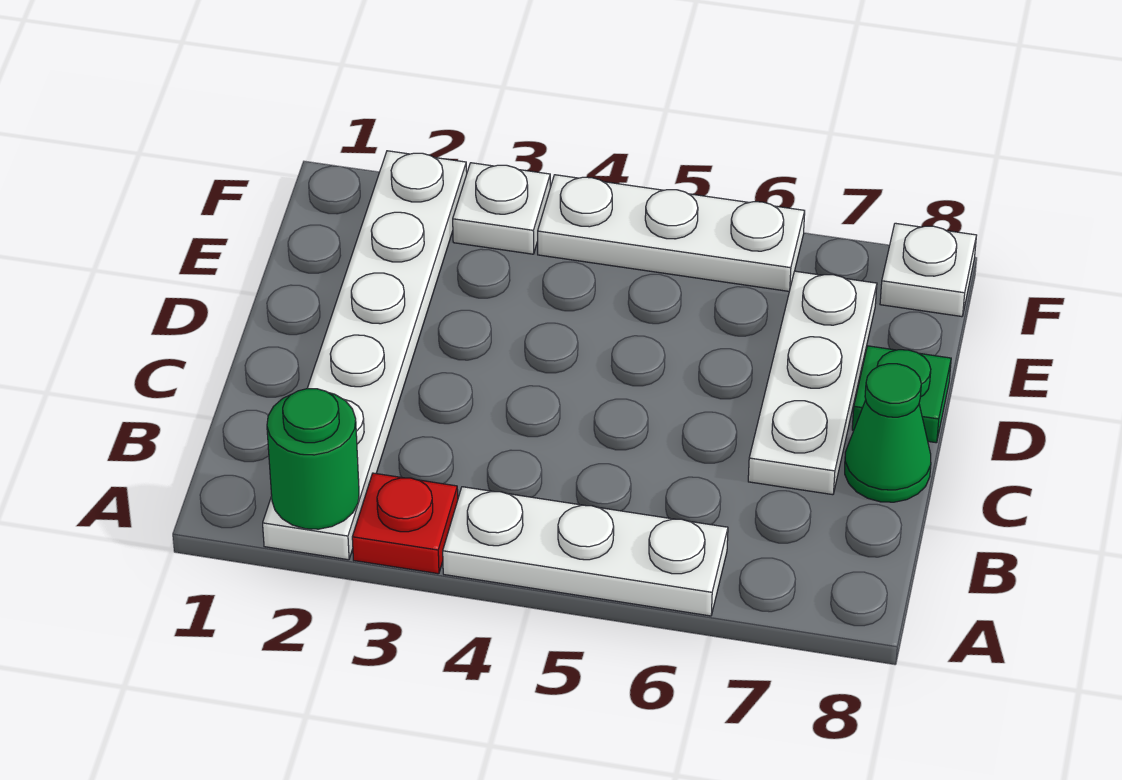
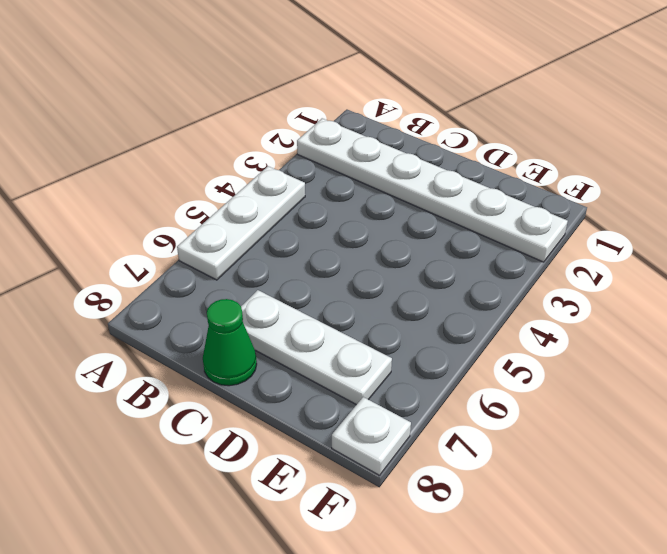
none -> red 1x1 plate [352,473,458,574]
none -> green 1x1 plate [852,346,951,443]

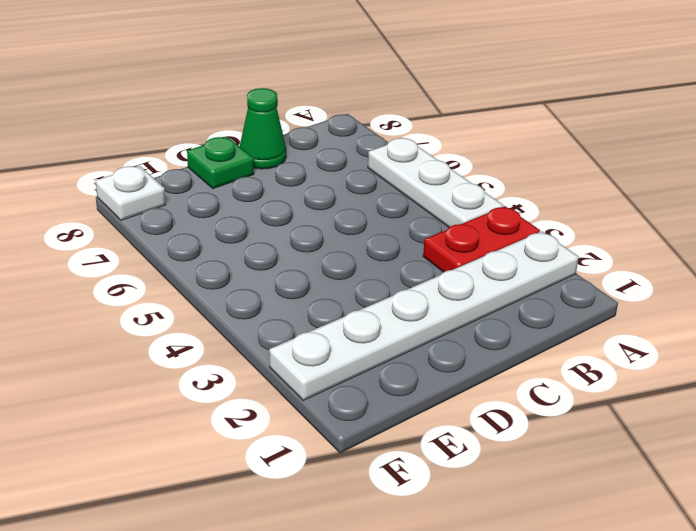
red 1x2 plate [423,206,540,272] -> red 1x1 plate [352,473,458,574]
none -> white 1x3 plate [748,271,877,495]
none -> white 1x1 plate [453,163,550,254]

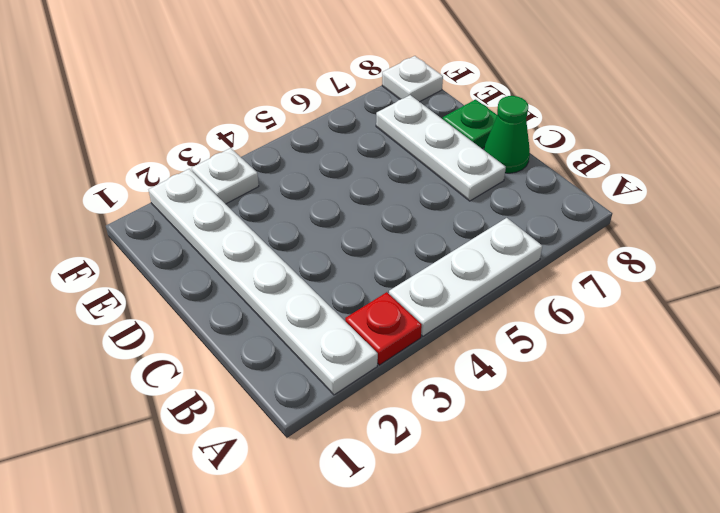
none -> white 1x3 plate [538,175,805,291]
none -> green 1x1 round brick [267,389,359,529]

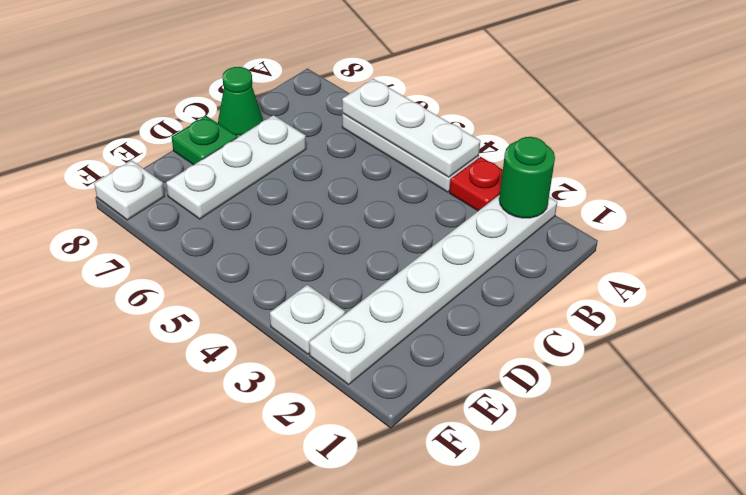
white 1x3 plate [342,79,480,177] -> white 1x3 plate moved to [538,175,805,291]

